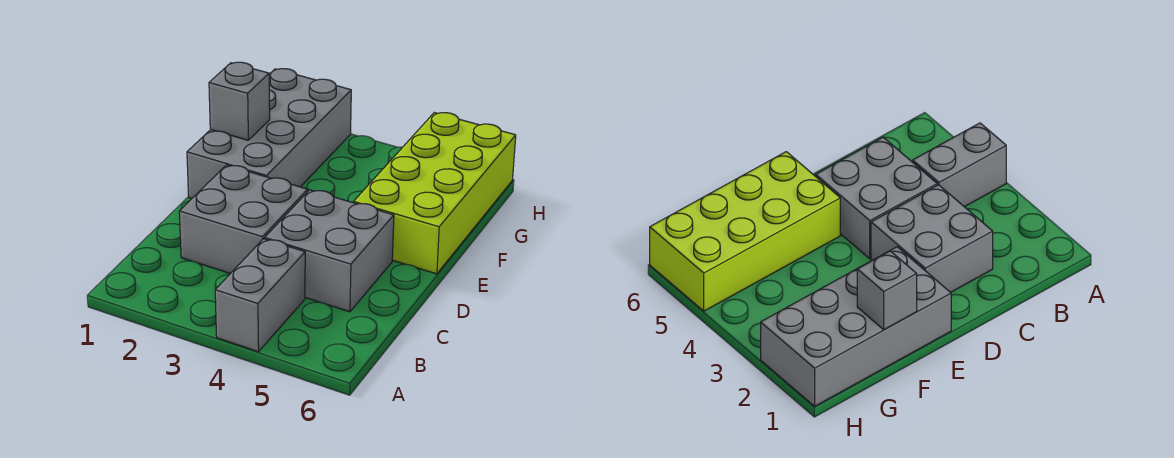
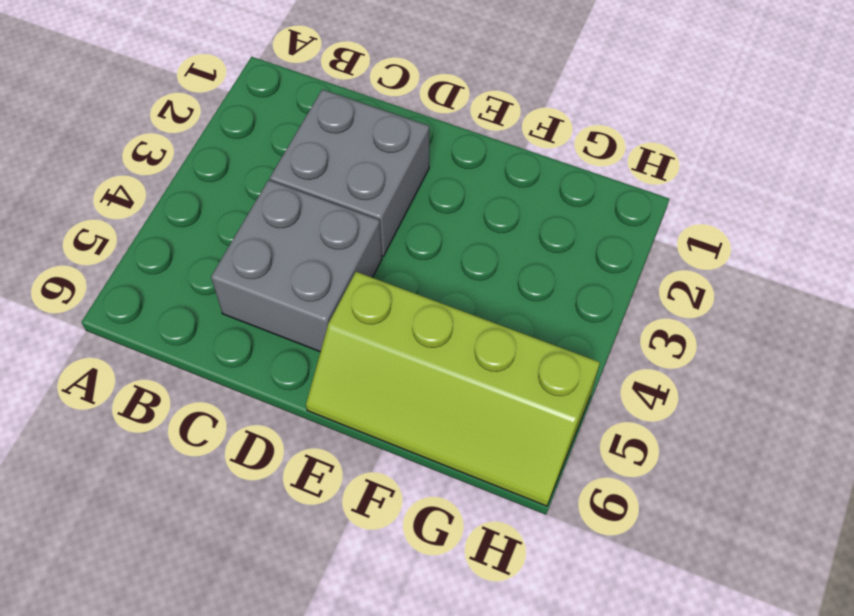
lime 2x4 slope [306,272,600,506] -> lime 2x4 brick [354,113,516,274]
none -> grey 1x2 brick [215,239,305,352]
none -> grey 2x4 brick [187,69,351,199]

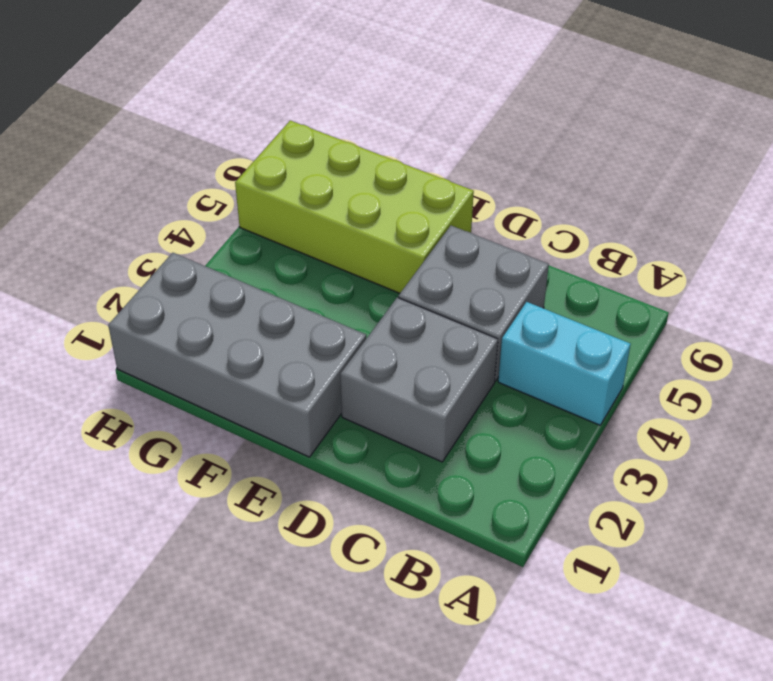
cyan 1x2 brick [498,302,631,425] -> grey 1x2 brick [215,239,305,352]
none -> grey 1x1 brick [209,62,270,140]

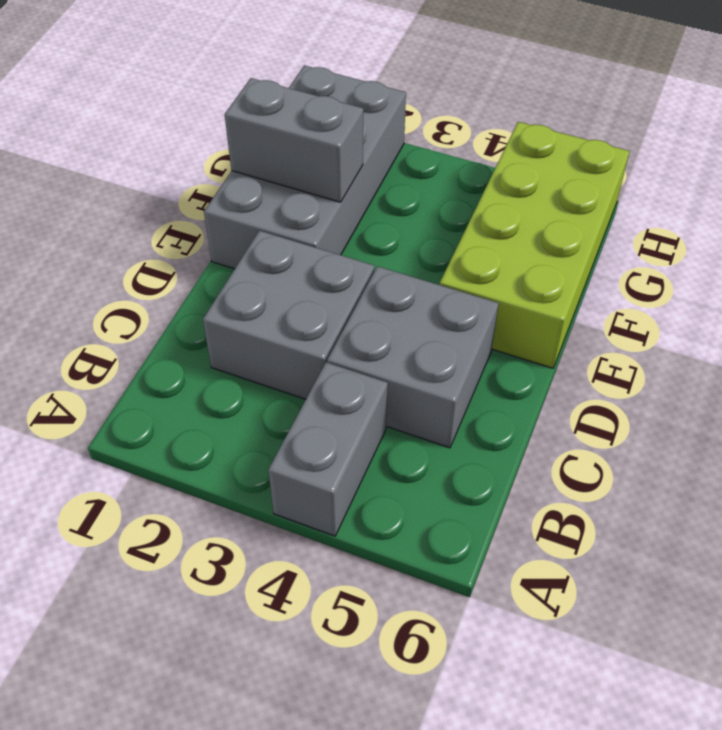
grey 1x2 brick [225,78,363,202] -> grey 1x1 brick [209,62,270,140]

